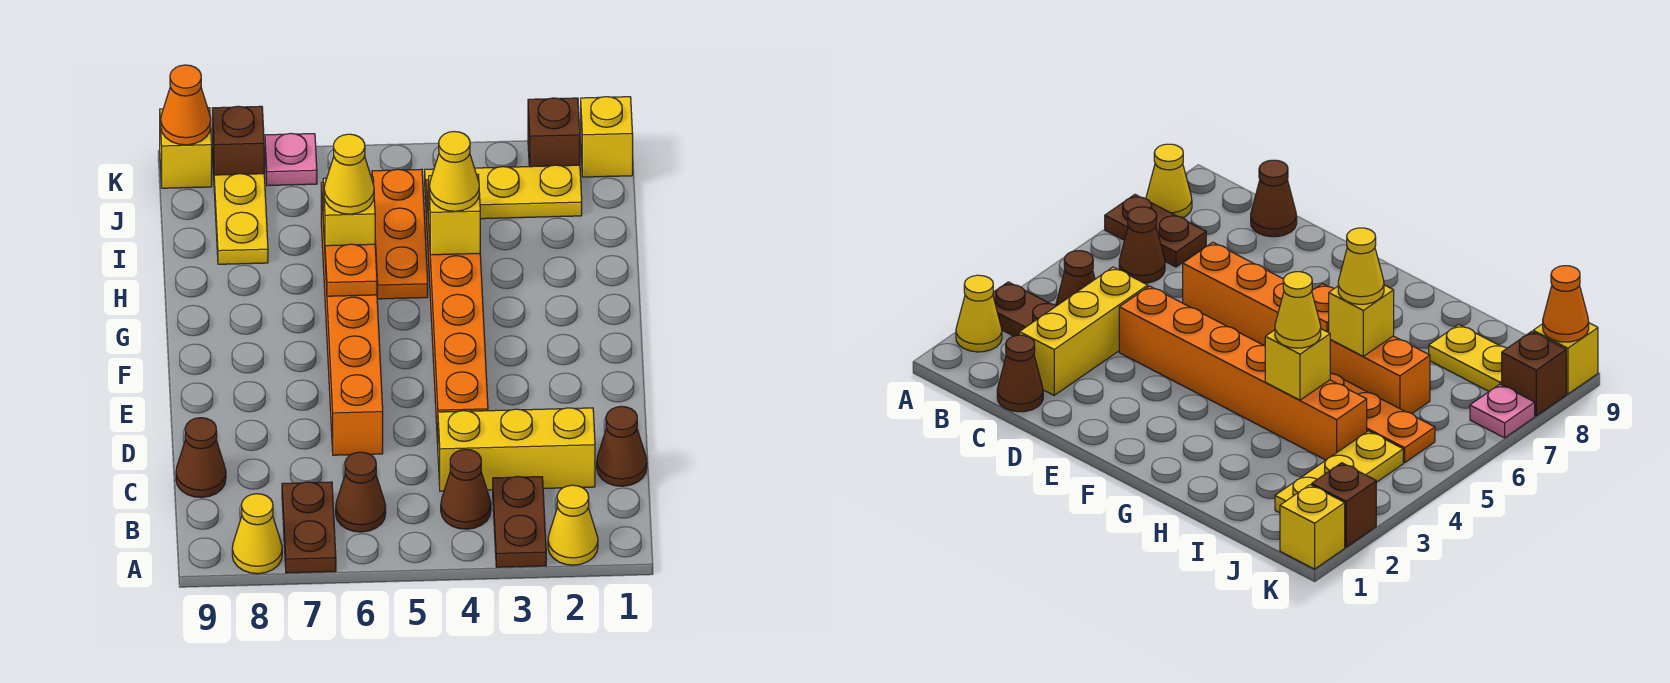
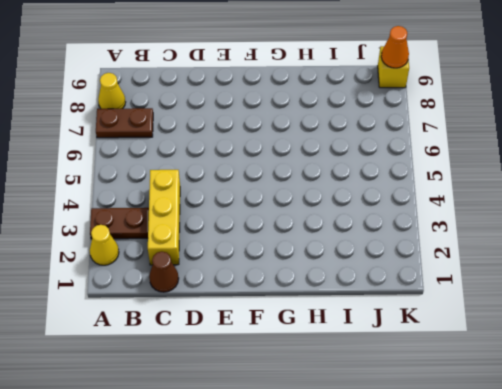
none -> brown 1x1 cone [441,449,491,529]
none -> brown 1x1 cone [336,452,386,532]
none -> brown 1x1 cone [176,418,226,498]

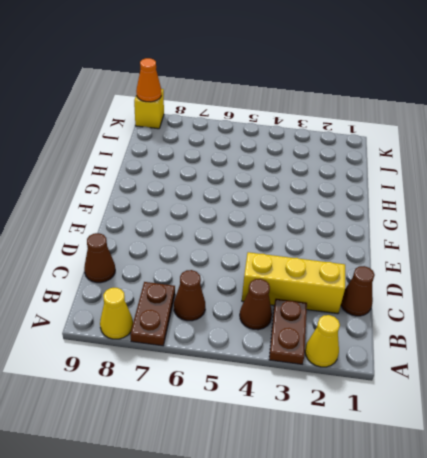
none -> orange 1x6 brick [427,180,488,444]
none -> orange 1x6 brick [321,182,383,455]
none -> orange 1x3 plate [372,169,428,299]

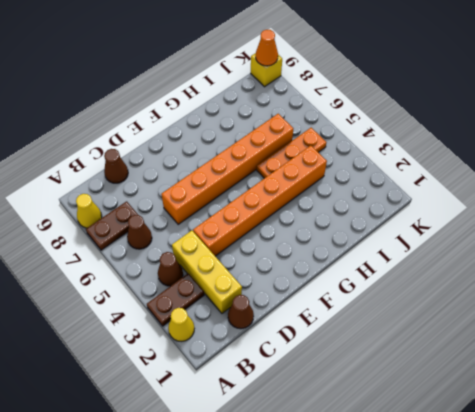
none -> yellow 1x2 plate [214,174,268,264]
none -> yellow 1x3 plate [425,165,582,220]
none -> yellow 1x1 brick [581,97,633,177]

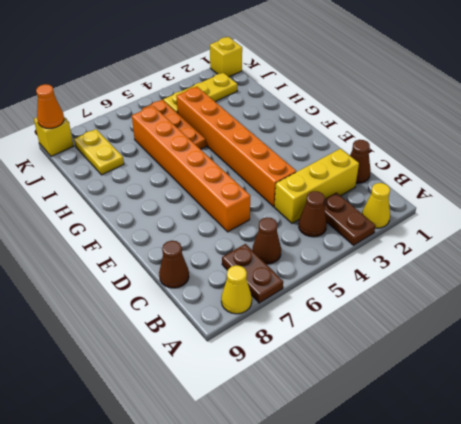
none -> brown 1x1 brick [528,98,580,167]
none -> pink 1x1 plate [265,133,317,186]
none -> brown 1x1 brick [212,106,264,175]

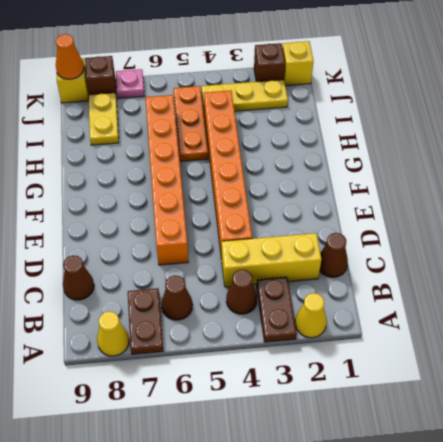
none -> orange 1x1 plate [325,244,377,296]
none -> yellow 1x1 brick [429,174,480,255]
none -> yellow 1x1 brick [323,177,375,246]

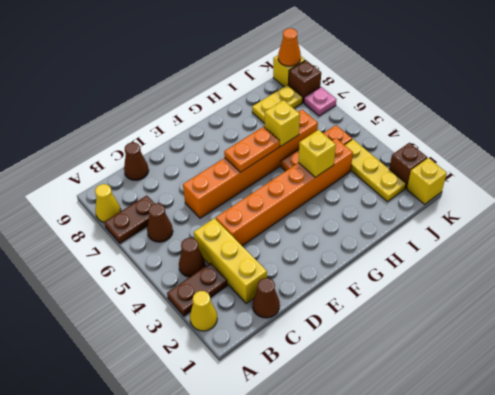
orange 1x2 plate [224,127,280,172] -> orange 1x1 plate [325,244,377,296]
none -> yellow 1x1 cone [429,132,479,211]
none -> yellow 1x1 cone [324,134,374,214]

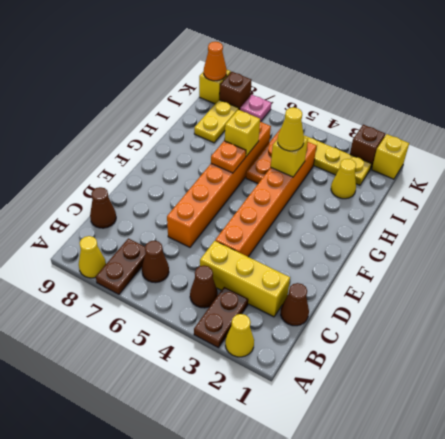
yellow 1x1 cone [331,159,356,199] -> yellow 1x1 cone moved to [324,134,374,214]

